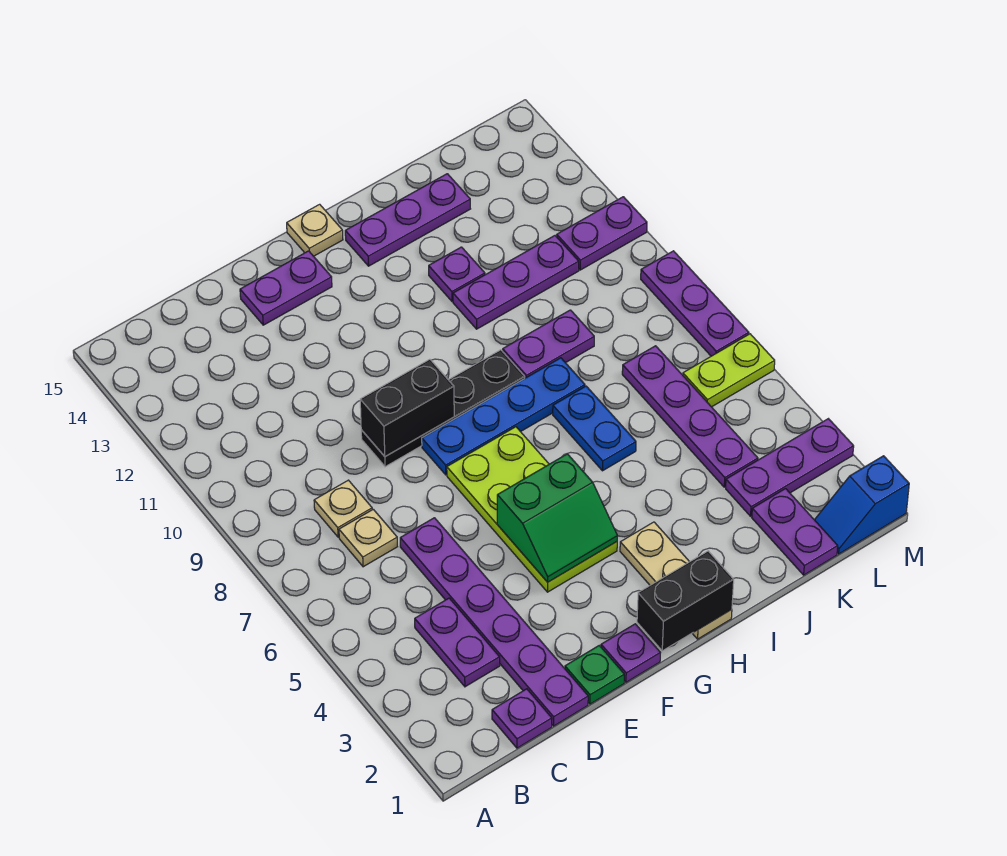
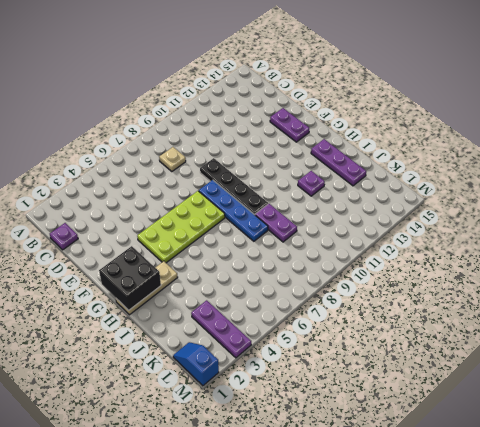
black 2x2 brick [99,246,161,310] -> black 1x2 brick [637,551,734,651]
none -> purple 1x2 plate [415,598,500,687]
none -> tan 1x1 plate [339,509,397,567]
none -> purple 1x6 plate [400,518,588,726]

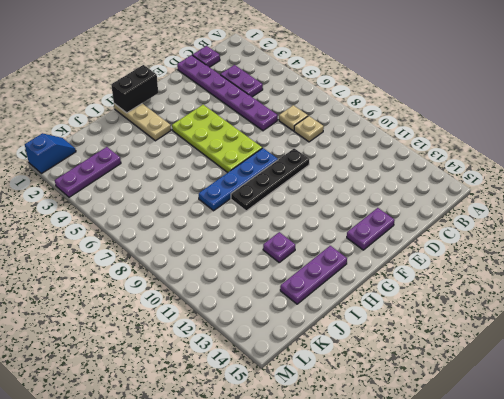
none -> green 1x1 plate [565,645,624,704]
none -> purple 1x1 plate [601,624,660,682]
none -> tan 1x1 plate [287,204,343,256]

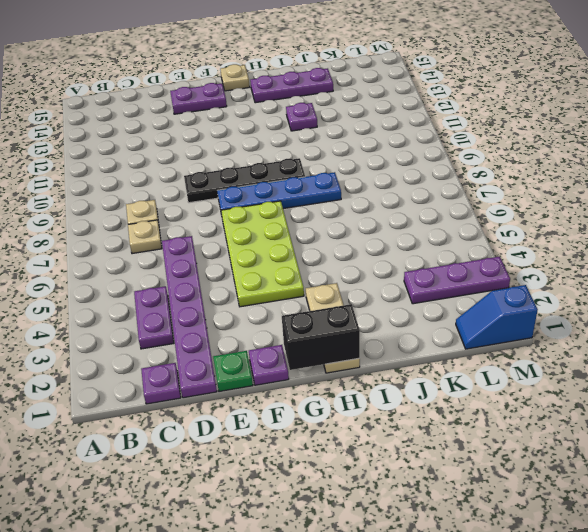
none -> blue 1x2 plate [553,386,636,471]
none -> purple 1x2 plate [503,310,594,378]
none -> purple 1x3 plate [453,236,579,329]

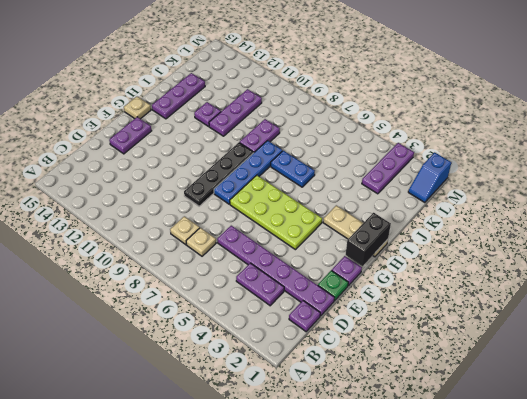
none -> purple 1x2 plate [752,489,838,575]
none -> purple 1x4 plate [622,346,758,487]
none -> lime 1x2 plate [683,334,775,407]

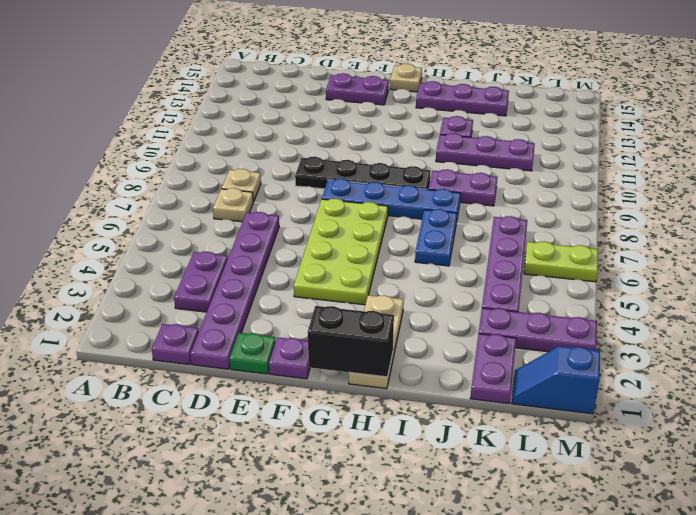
none -> purple 1x2 plate [557,197,647,270]
none -> purple 1x3 plate [641,251,749,356]
none -> black 1x2 brick [360,359,454,457]

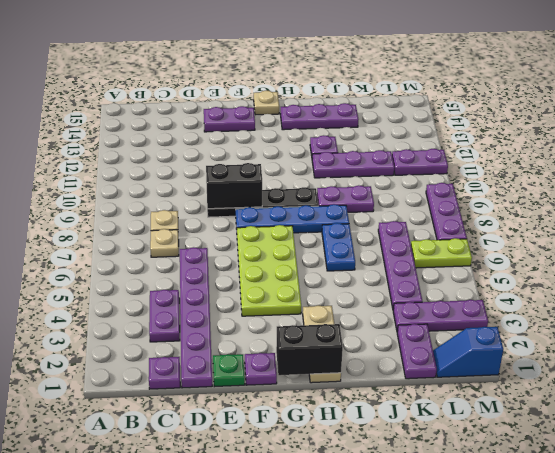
none -> green 2x2 slope [497,454,618,582]

